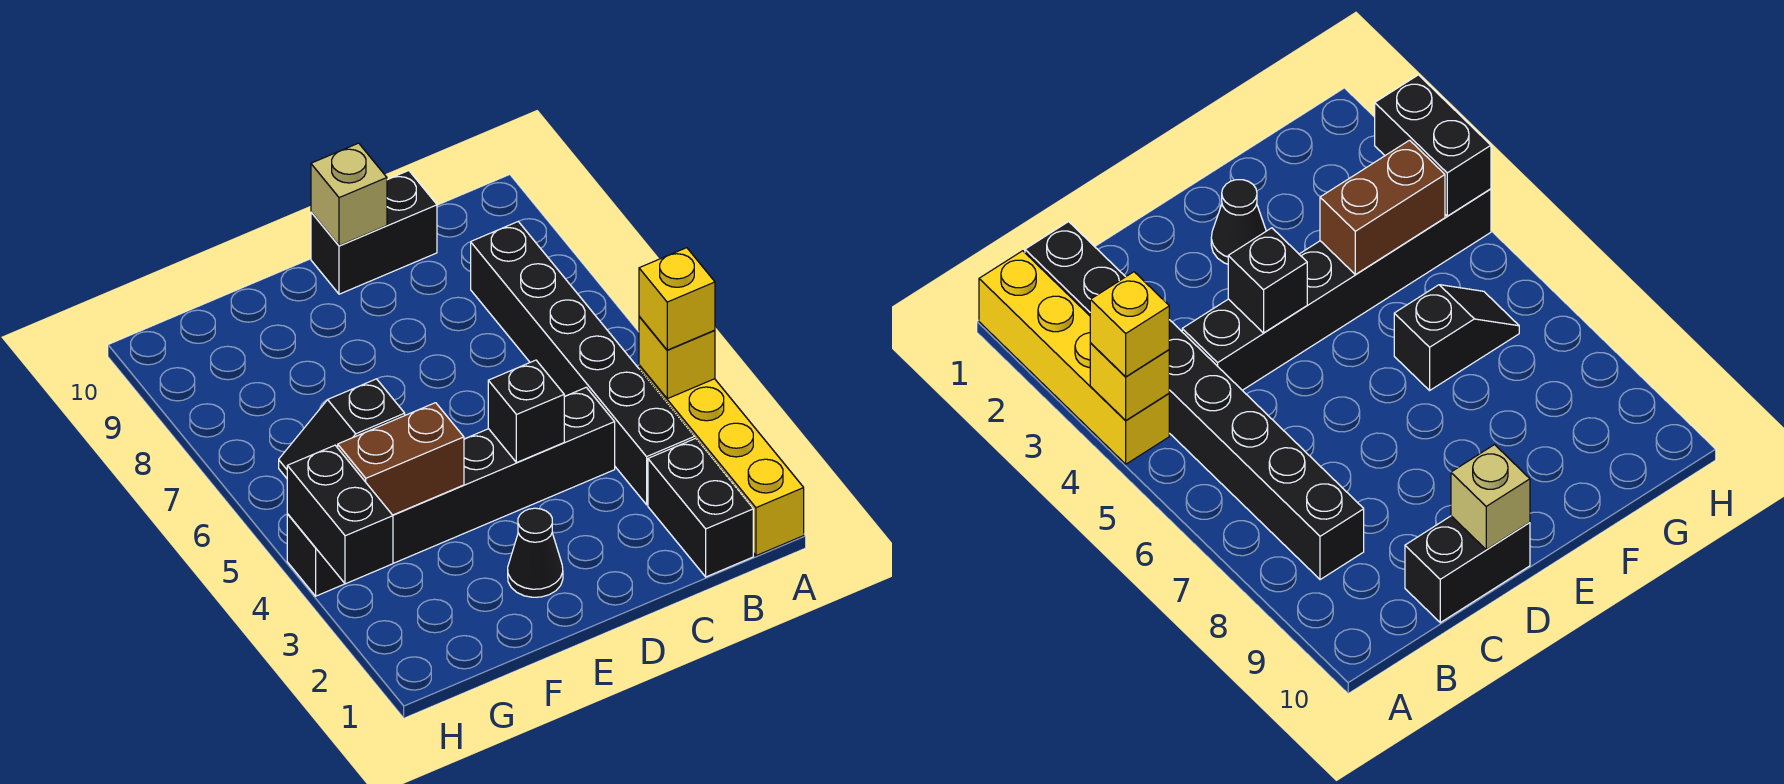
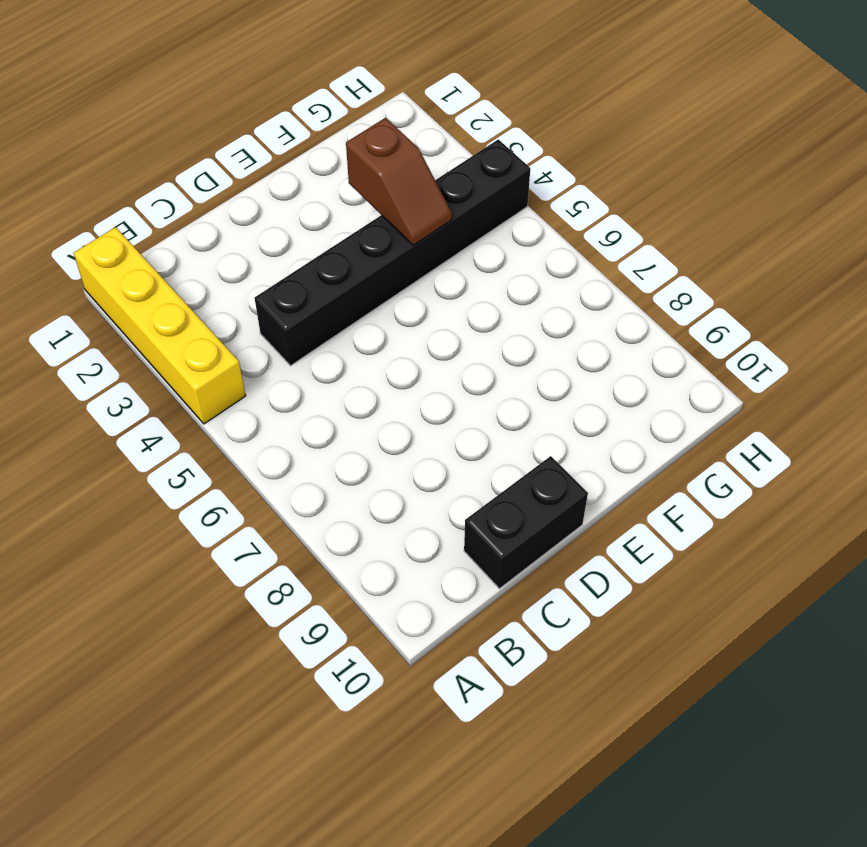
brown 1x2 slope [346,118,452,245] -> brown 1x2 brick [338,403,464,515]
none -> black 1x2 brick [648,438,753,577]
none -> black 1x6 brick [471,222,694,505]
none -> black 1x1 cone [508,508,563,597]

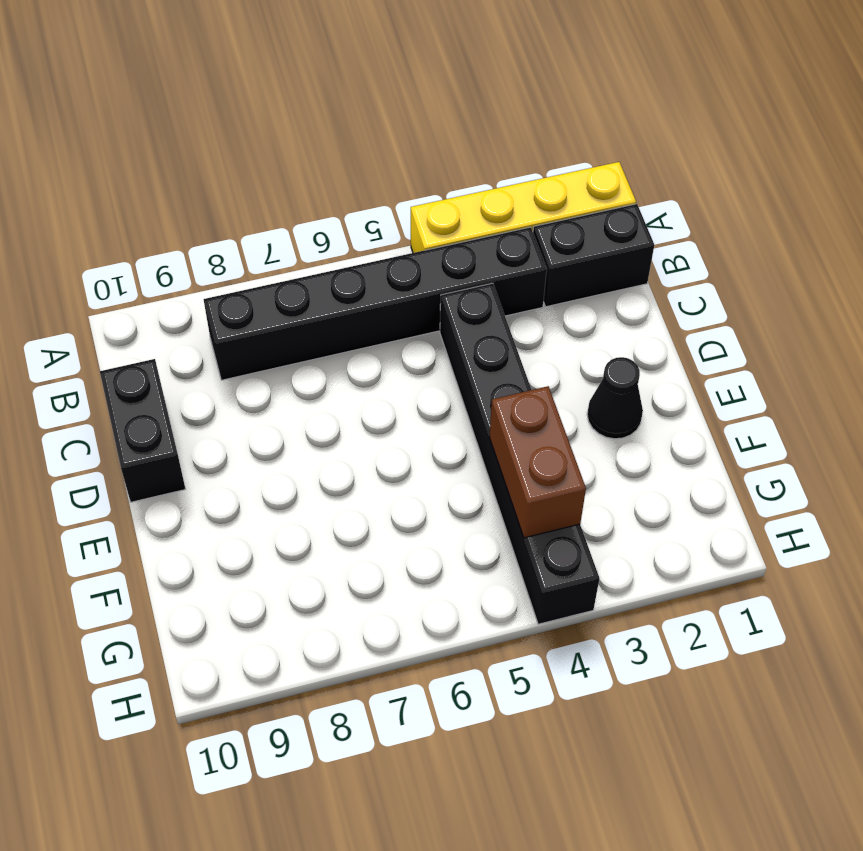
none -> black 1x2 slope [279,379,405,478]
none -> yellow 1x1 brick [639,317,715,399]
none -> black 1x1 brick [488,360,564,463]

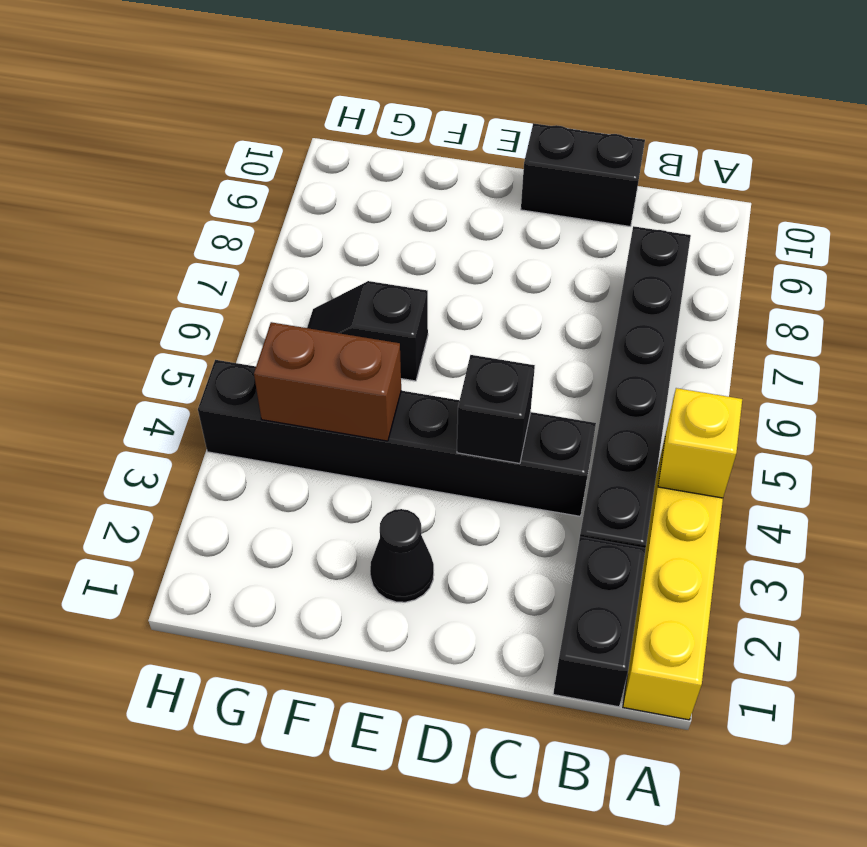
none -> tan 1x1 brick [311,143,387,246]
none -> black 1x2 brick [287,445,393,584]
none -> yellow 1x1 brick [639,248,715,350]

